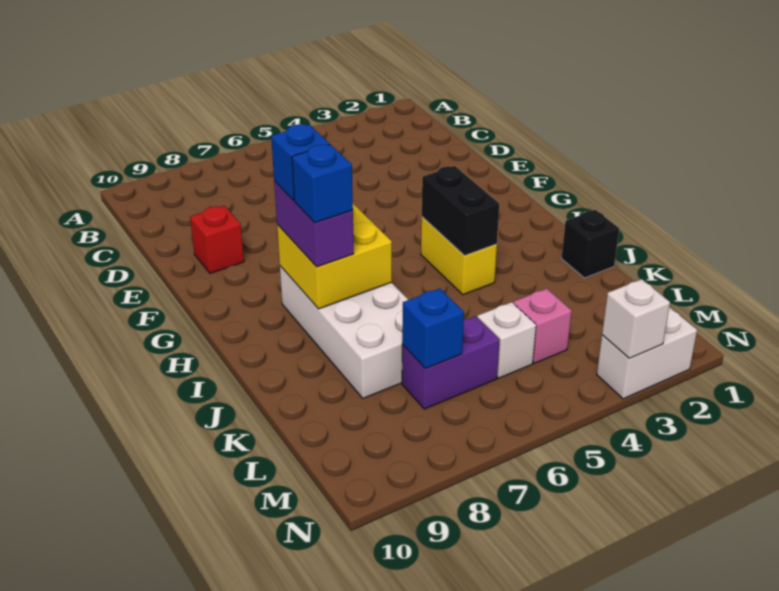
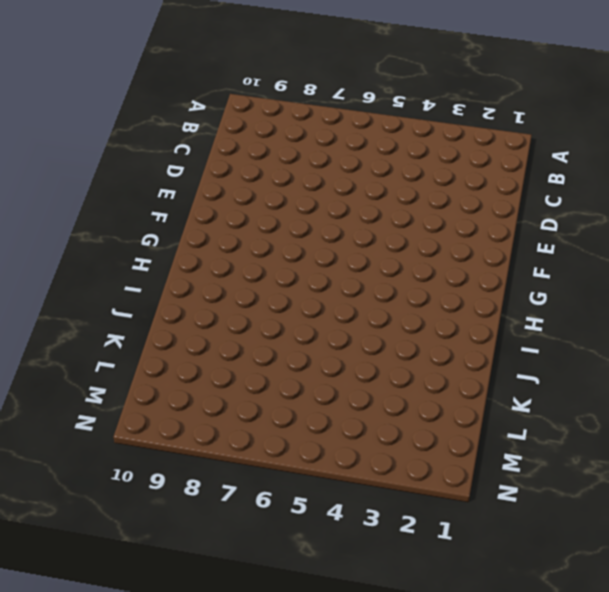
none -> red 1x1 brick [190,206,244,273]
none -> yellow 1x2 brick [421,217,497,295]
none -> white 2x4 brick [280,266,408,398]

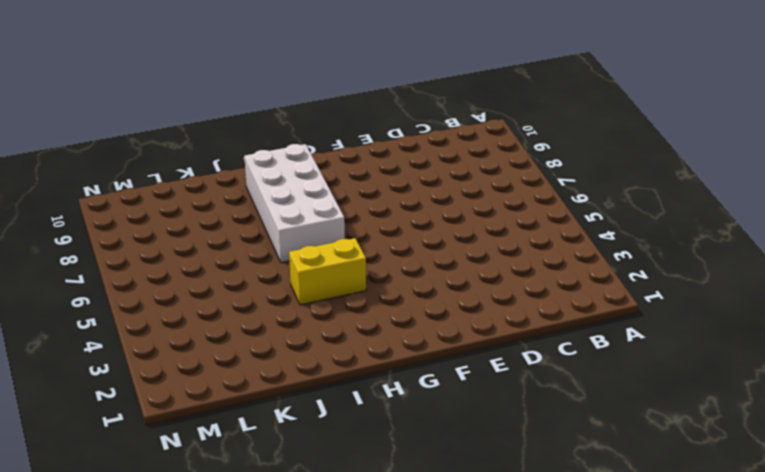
white 2x4 brick [244,144,345,263] -> white 2x4 brick turned to [280,266,408,398]
none -> red 1x1 brick [190,206,244,273]
none -> black 1x1 brick [562,210,619,278]
none -> pink 1x1 brick [513,289,572,363]

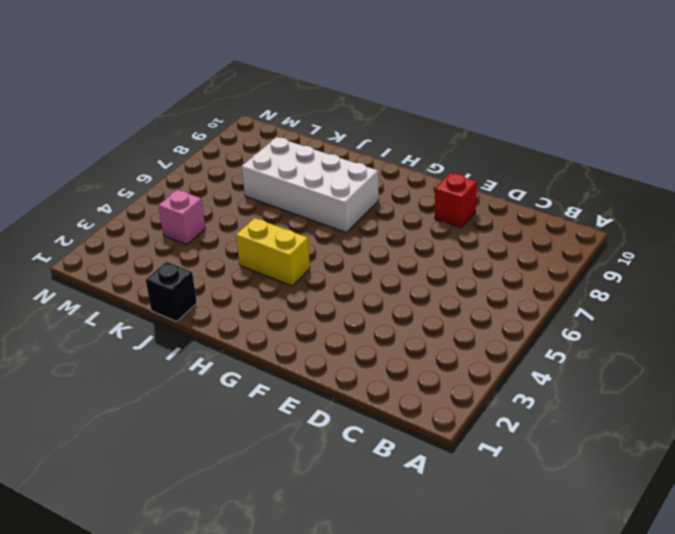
none -> white 1x1 brick [477,302,536,378]
none -> purple 1x2 brick [402,316,500,409]
none -> white 1x2 brick [597,307,697,399]

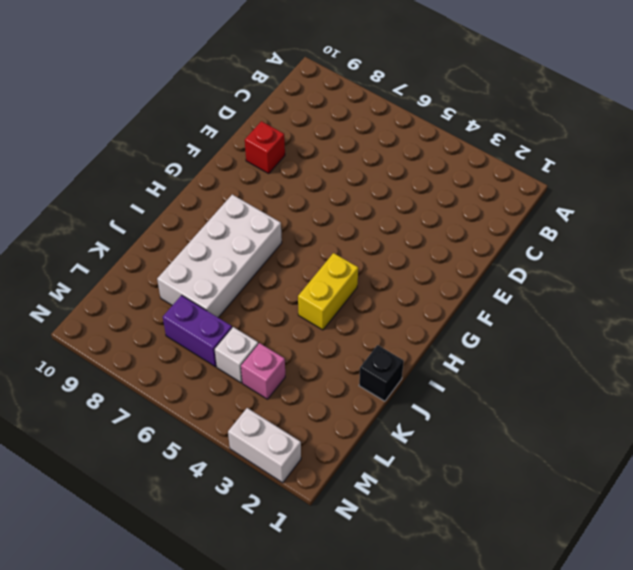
none -> black 1x2 brick [422,166,499,256]
none -> yellow 2x2 brick [277,204,392,309]
none -> blue 1x1 brick [402,288,464,368]

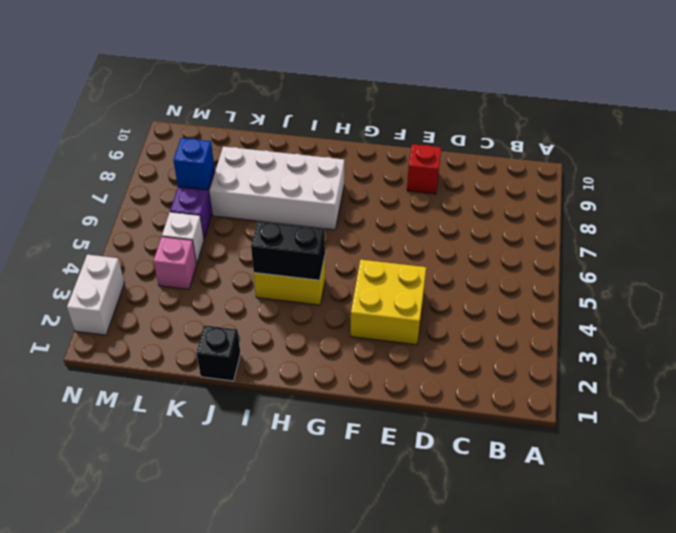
yellow 2x2 brick [351,260,426,345] -> yellow 2x2 brick moved to [277,204,392,309]
none -> white 1x1 brick [602,279,670,358]
none -> purple 1x2 brick [274,181,354,267]
none -> blue 1x1 brick [271,124,330,201]

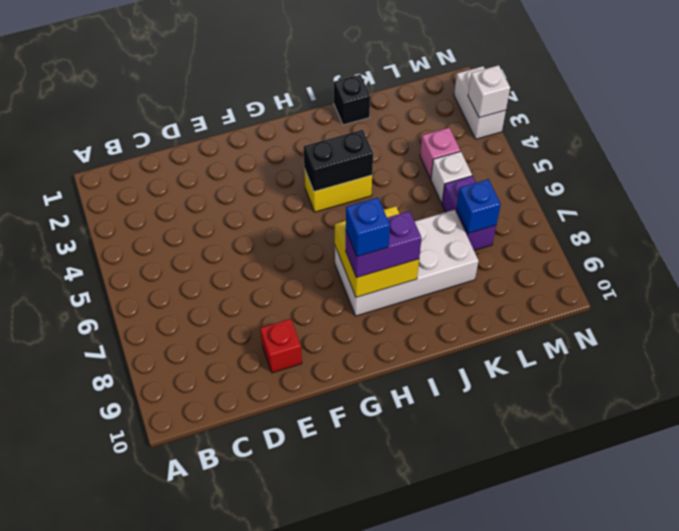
none -> blue 1x1 brick [292,144,353,223]

